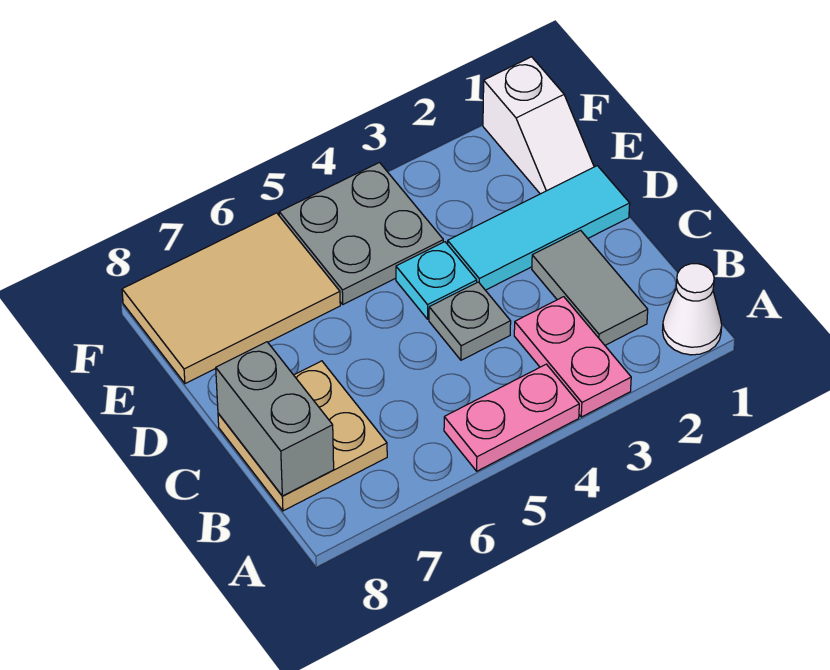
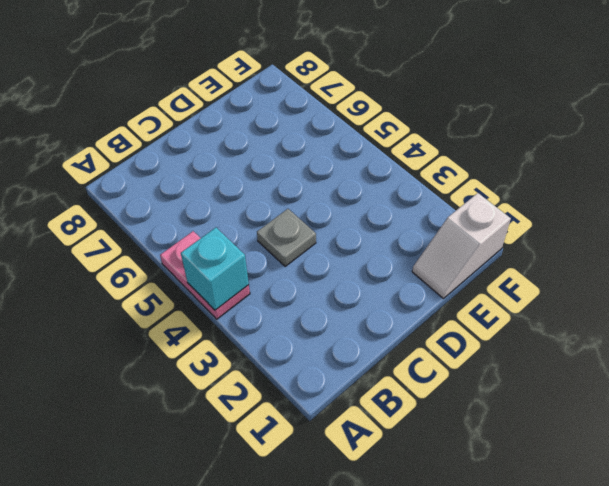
cyan 1x1 brick [181,228,249,310] -> none
none -> white 1x1 cone [662,264,722,355]
none -> pink 1x2 plate [514,297,631,417]
none -> grey 1x2 tile [532,230,648,345]

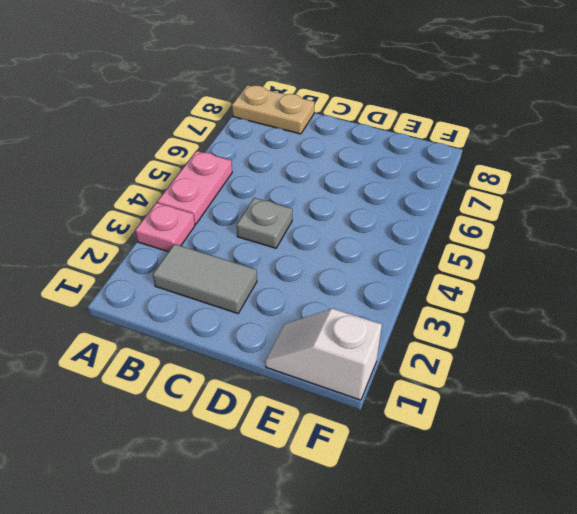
pink 1x1 plate [135,203,195,252] -> pink 1x2 plate [514,297,631,417]
tan 1x2 plate [232,85,314,134] -> tan 2x2 plate [218,361,387,511]
none -> white 1x1 cone [662,264,722,355]
none -> cyan 1x3 tile [448,166,630,290]
none -> cyan 1x1 plate [396,242,477,319]

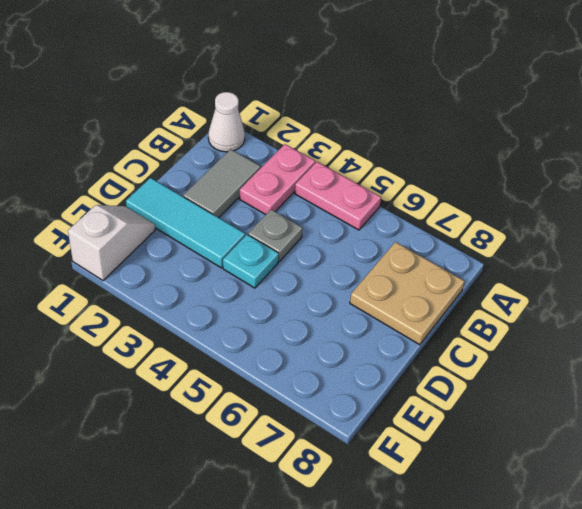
none -> grey 2x2 plate [279,163,443,304]
none -> tan 2x3 tile [122,213,340,384]
none -> grey 1x2 brick [216,342,334,496]

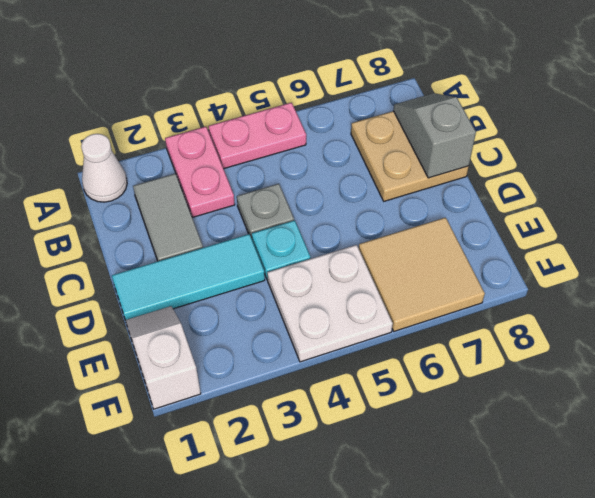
grey 1x2 slope [393,93,476,178] -> grey 1x2 brick [216,342,334,496]
white 2x2 plate [267,245,393,362] -> grey 2x2 plate [279,163,443,304]
tan 2x2 tile [359,218,485,331] -> tan 2x3 tile [122,213,340,384]

